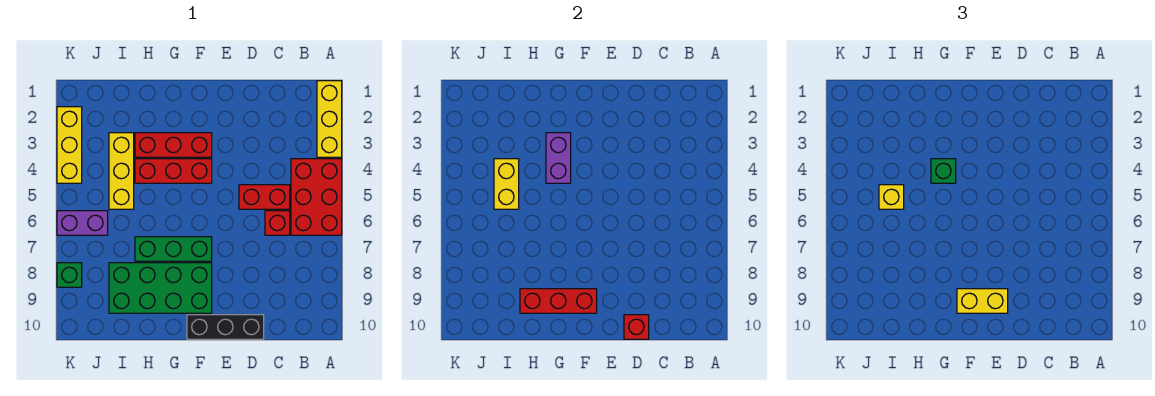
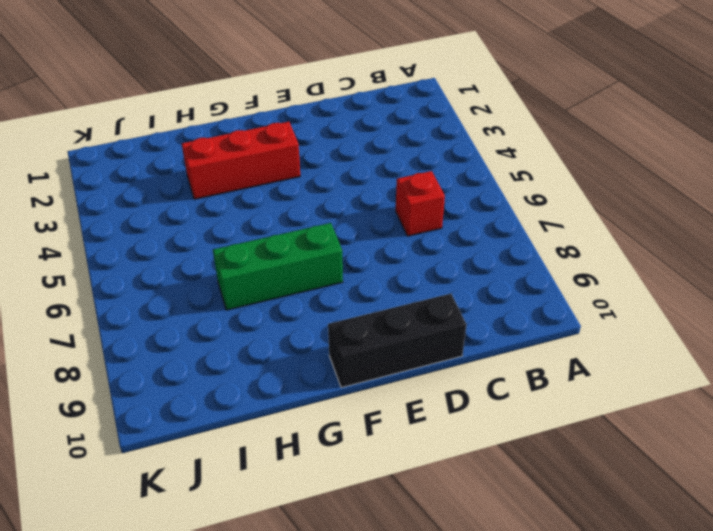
none -> yellow 1x3 brick [317,81,342,157]
none -> red 2x3 brick [291,159,342,235]
none -> red 1x2 brick [239,185,290,209]

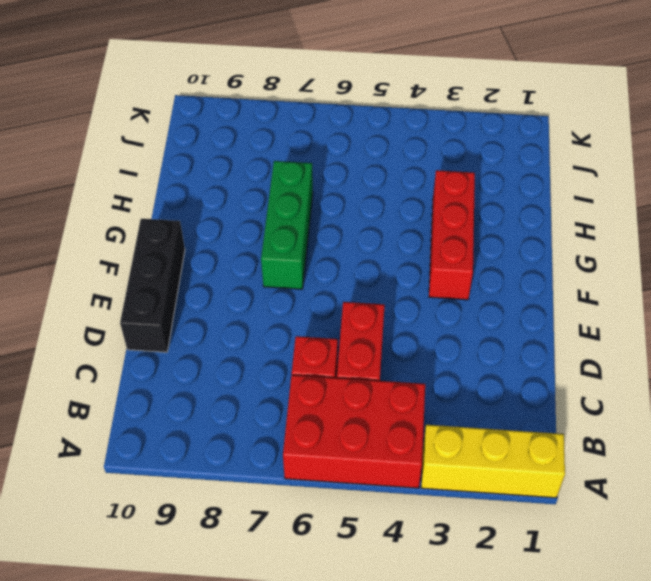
none -> red 1x3 brick [135,159,212,183]
none -> green 2x4 brick [109,263,212,313]
none -> yellow 1x3 brick [109,133,134,209]

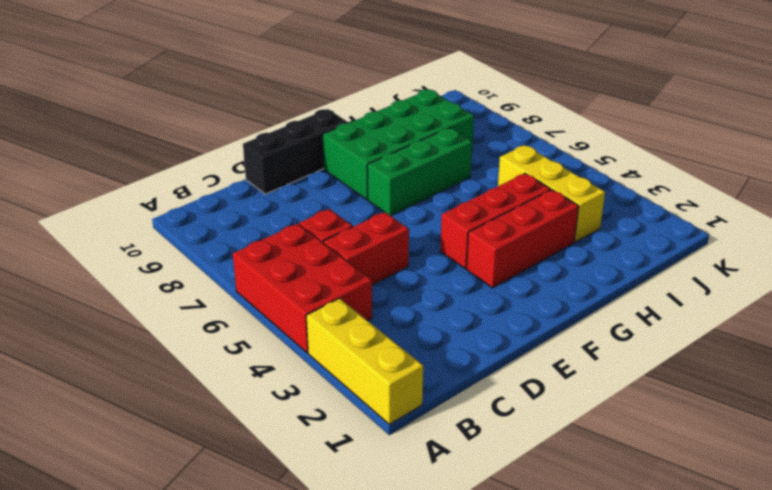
none -> purple 1x2 brick [57,211,108,235]
none -> yellow 1x3 brick [57,107,82,183]
none -> green 1x1 brick [57,263,82,287]

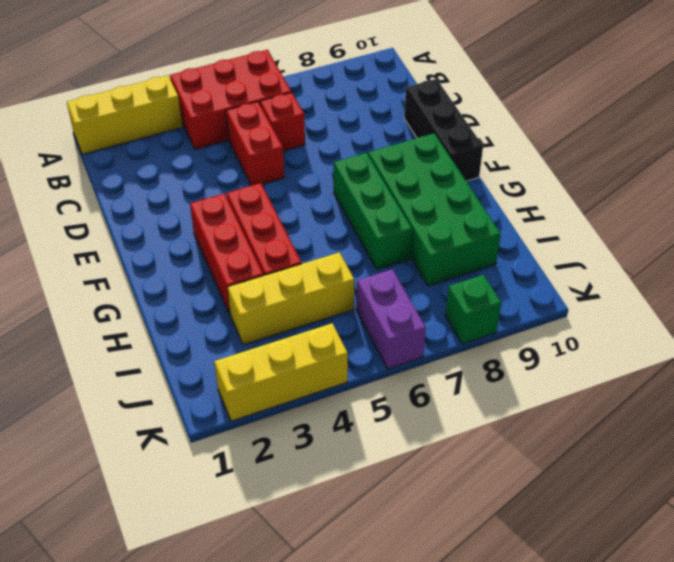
none -> red 1x1 brick [624,315,649,339]
none -> red 1x3 brick [520,289,597,313]
none -> purple 1x2 brick [546,133,571,183]

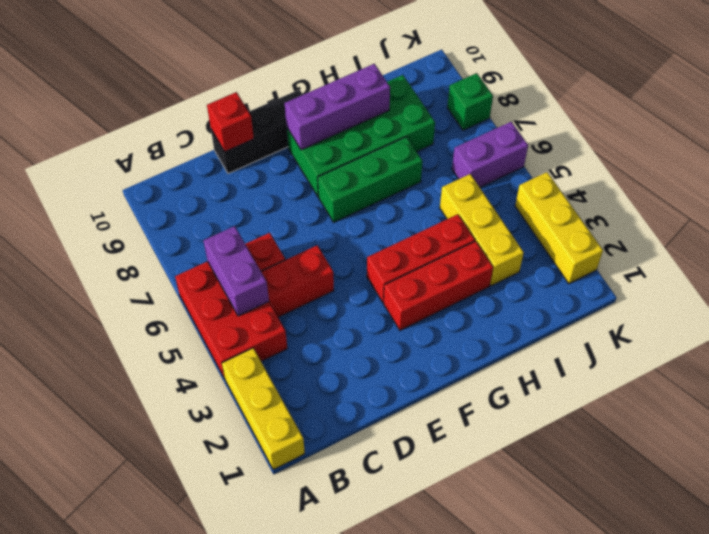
purple 1x2 brick [203,226,269,316] -> purple 1x2 brick moved to [546,133,571,183]
purple 1x3 brick [285,64,390,150] -> red 1x3 brick [520,289,597,313]
none -> yellow 1x2 brick [494,159,519,209]
none -> yellow 1x2 brick [957,289,1008,313]
none -> green 1x1 brick [931,159,956,183]

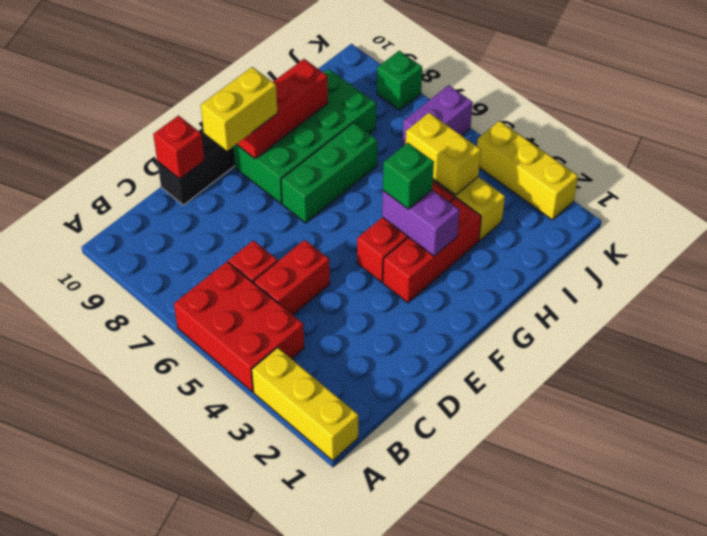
none -> yellow 1x1 brick [879,185,904,209]

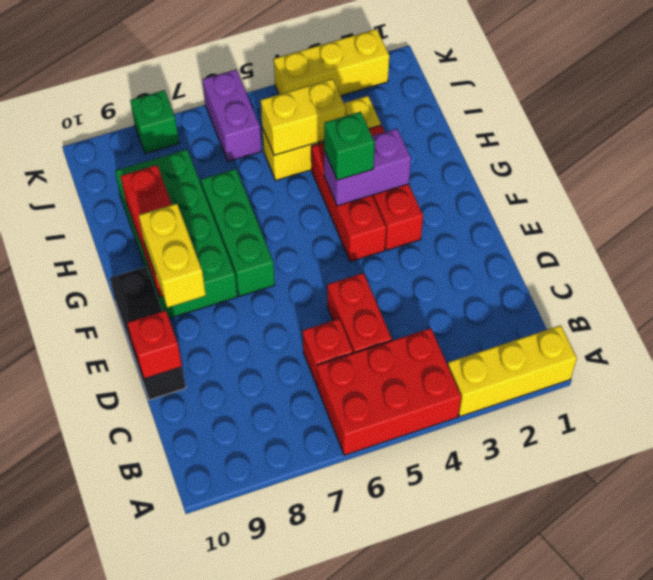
none -> yellow 1x1 brick [879,185,904,209]

